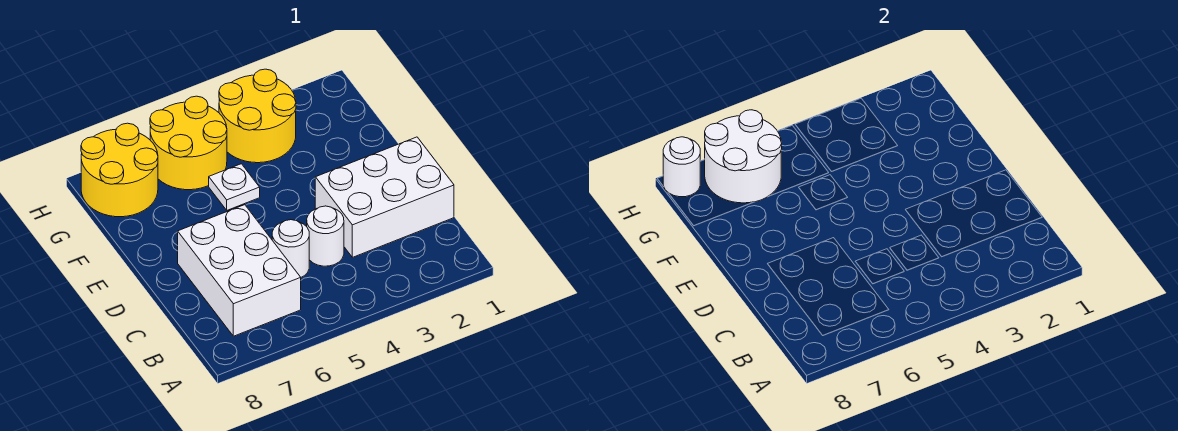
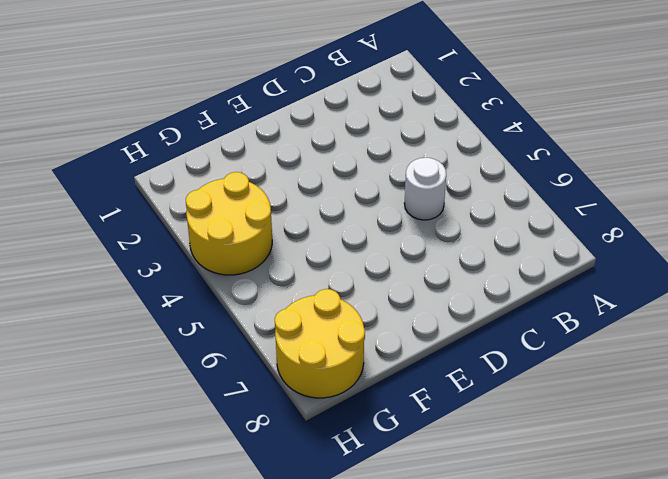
none -> white 2x3 brick [178,205,301,336]
none -> white 2x3 brick [315,137,454,257]

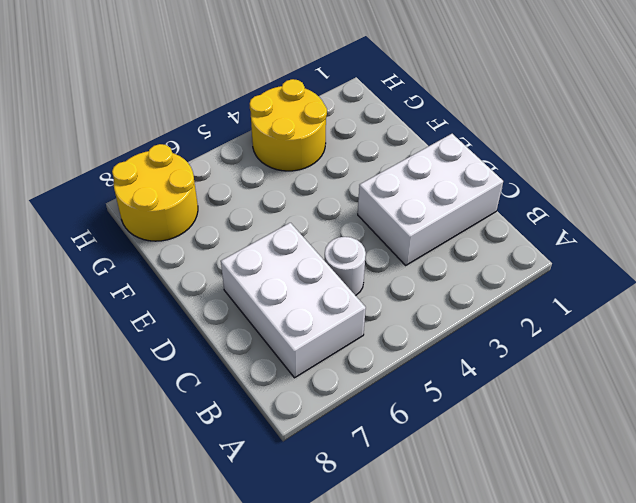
none -> white 1x1 round brick [307,206,344,266]
none -> white 1x1 plate [209,164,260,210]

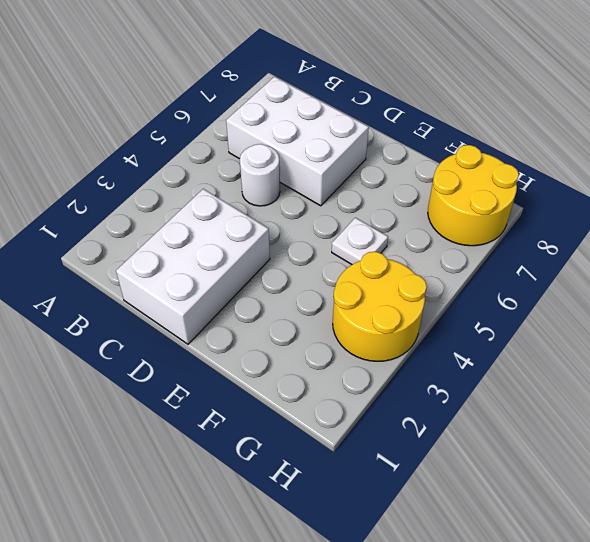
none -> white 1x1 round brick [307,206,344,266]
none -> yellow 2x2 round brick [150,96,227,190]

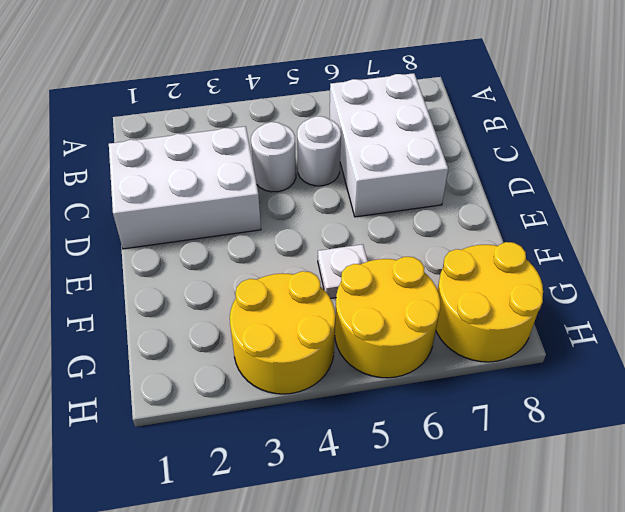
none -> white 2x2 round brick [705,110,782,203]
none -> white 1x1 round brick [663,137,700,197]

